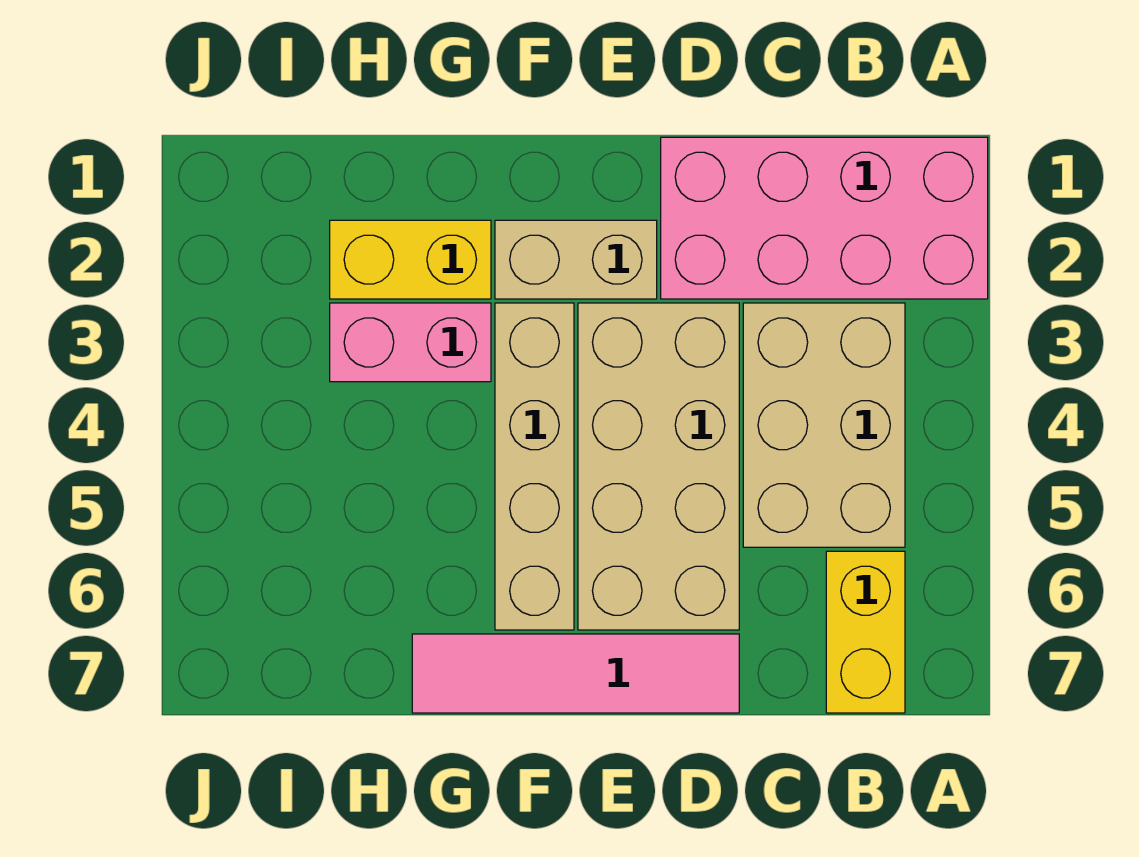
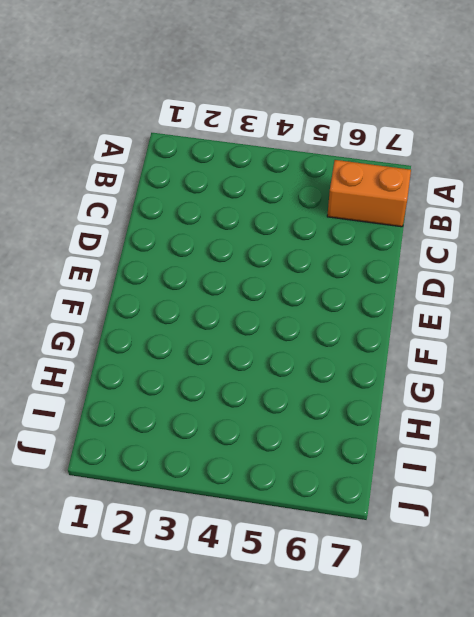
orange 1x2 brick [327,160,411,227] -> yellow 1x2 brick [826,551,905,713]
none -> pink 2x4 brick [661,137,988,299]
none -> tan 2x3 brick [743,303,905,547]

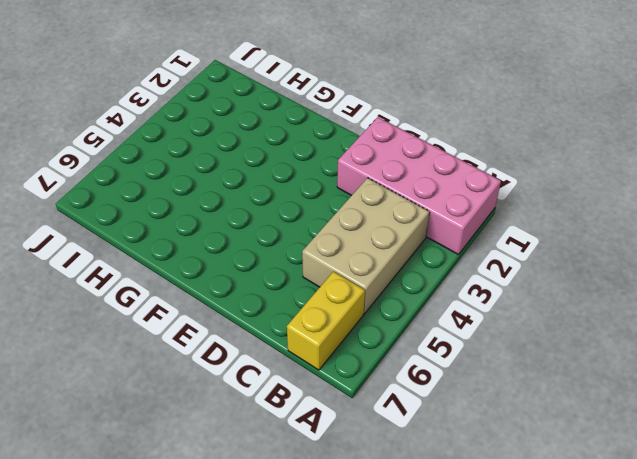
none -> tan 2x4 brick [578,303,739,630]
none -> pink 1x4 tile [412,634,739,713]

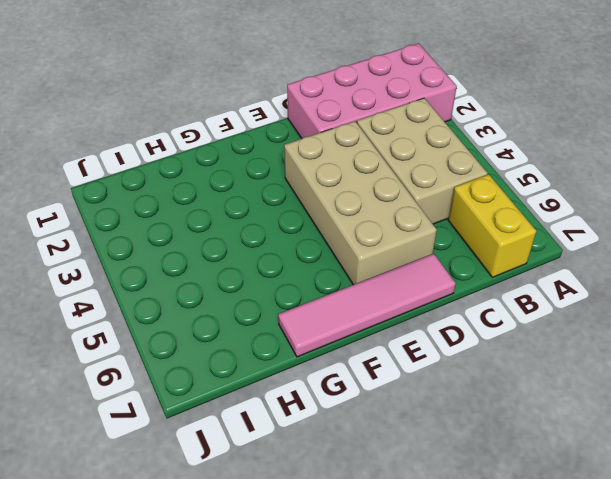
none -> tan 1x2 brick [495,220,657,299]
none -> tan 1x4 brick [495,303,574,630]

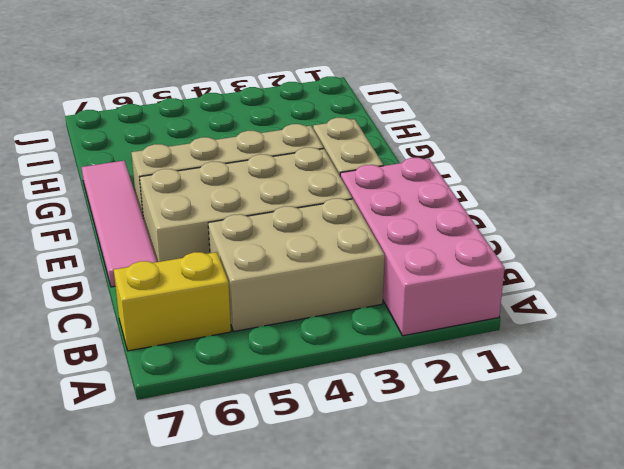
none -> yellow 1x2 brick [330,220,491,299]
none -> pink 1x2 brick [330,303,491,382]

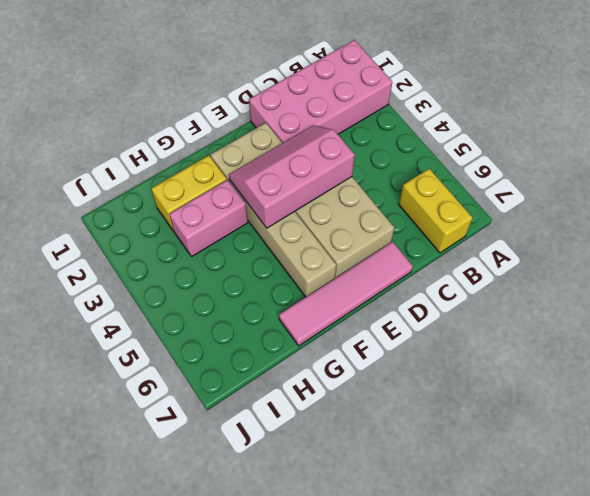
pink 2x3 slope [229,125,355,228] -> none
none -> tan 2x3 brick [743,303,905,547]

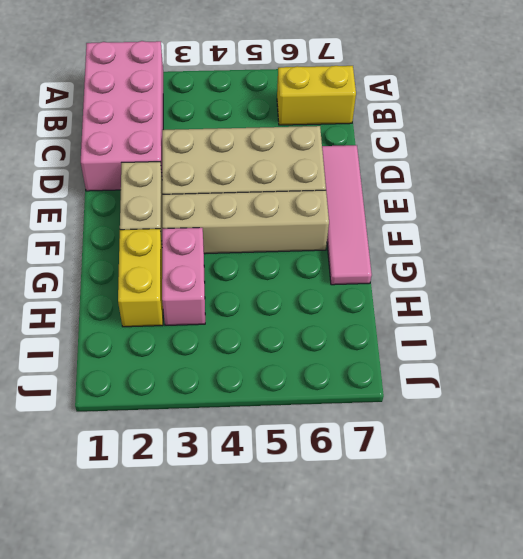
none -> tan 2x3 brick [743,303,905,547]

